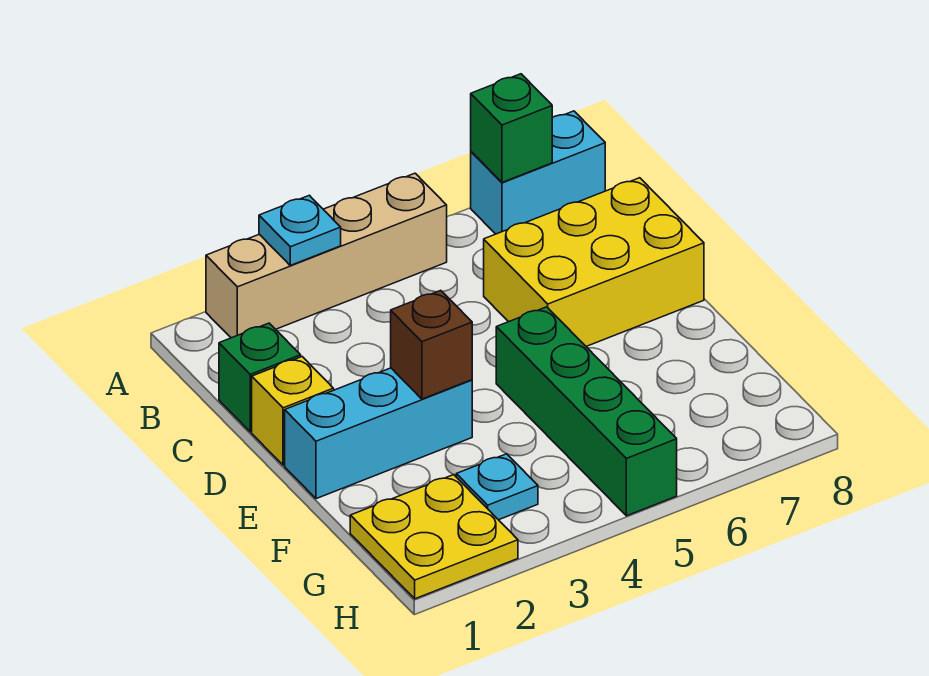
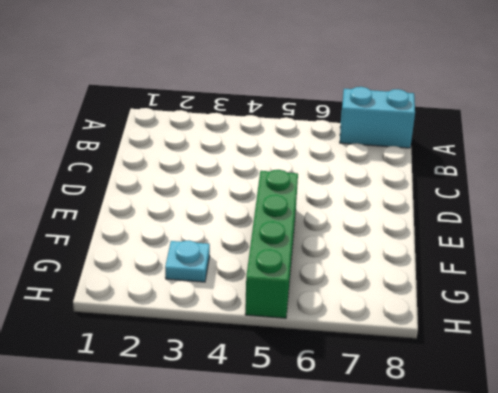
none -> tan 1x4 brick [206,173,447,338]
none -> green 1x1 brick [219,323,301,432]
none -> yellow 2x3 brick [484,178,704,346]

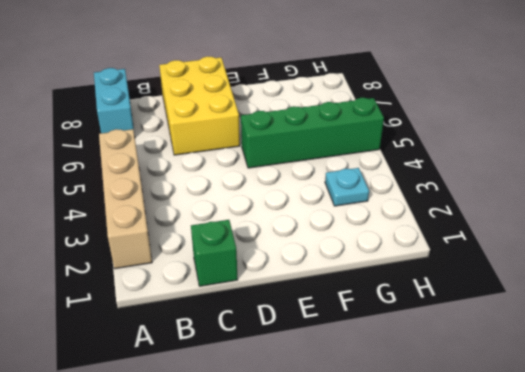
none -> yellow 1x1 brick [252,357,334,465]
none -> cyan 1x3 brick [285,368,472,499]
none -> yellow 2x2 plate [350,475,518,599]

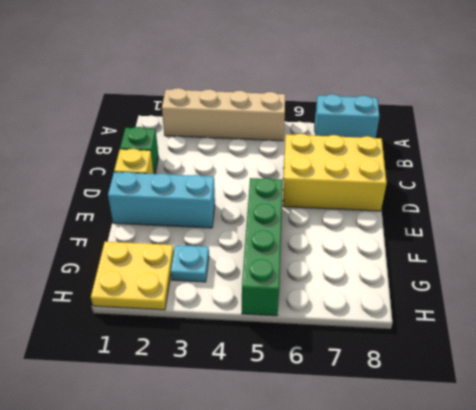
none -> cyan 1x1 plate [259,195,341,265]
none -> green 1x1 brick [471,74,552,182]
none -> brown 1x1 brick [391,290,472,399]

